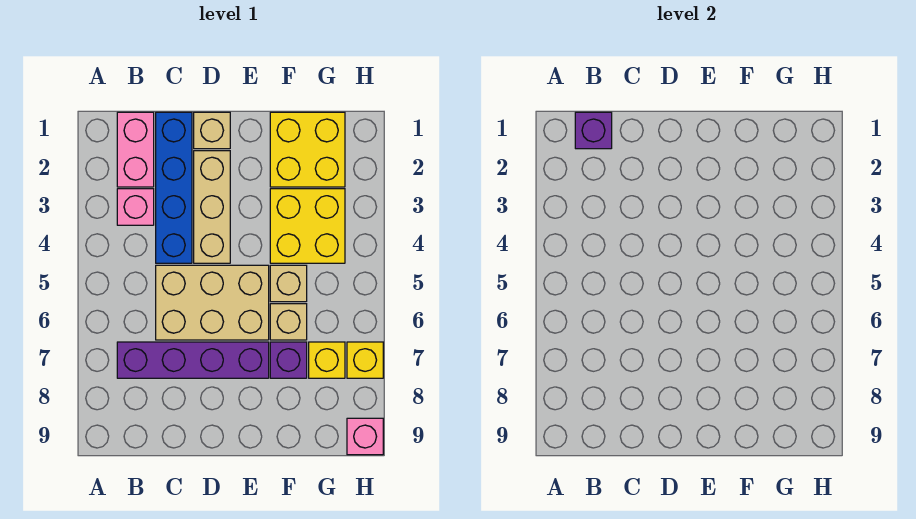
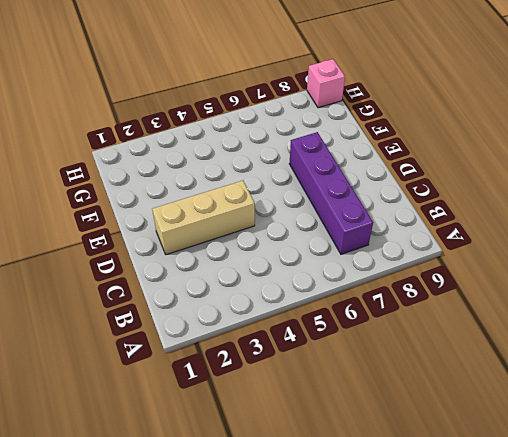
none -> pink 1x2 brick [117,112,154,187]
none -> pink 1x1 brick [117,189,154,225]
none -> blue 1x4 brick [156,112,192,263]

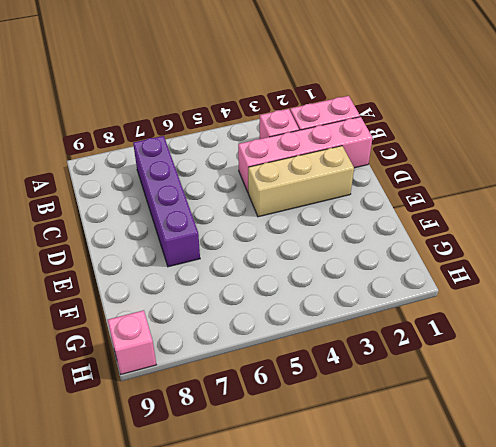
pink 1x4 brick [238,117,372,192] -> blue 1x4 brick [156,112,192,263]
none -> tan 2x3 brick [156,265,269,340]
none -> tan 1x1 brick [194,112,230,149]
none -> yellow 2x2 brick [270,112,345,187]

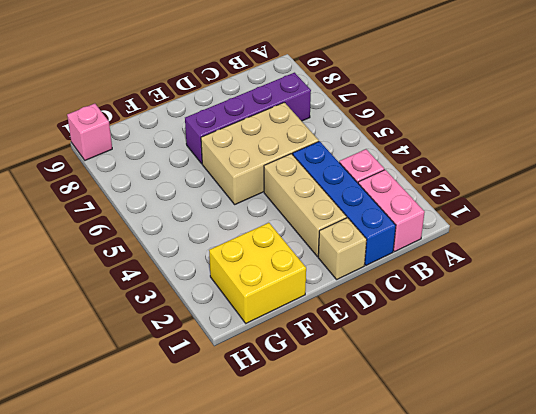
none -> yellow 2x2 brick [270,189,345,263]
none -> tan 1x1 brick [270,265,307,302]
none -> tan 1x1 brick [270,304,307,340]

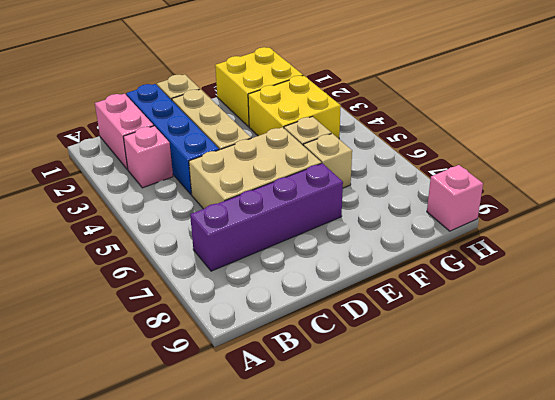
none -> purple 1x1 brick [270,342,307,378]
none -> yellow 1x1 brick [309,342,345,378]
none -> yellow 1x1 brick [347,342,383,378]

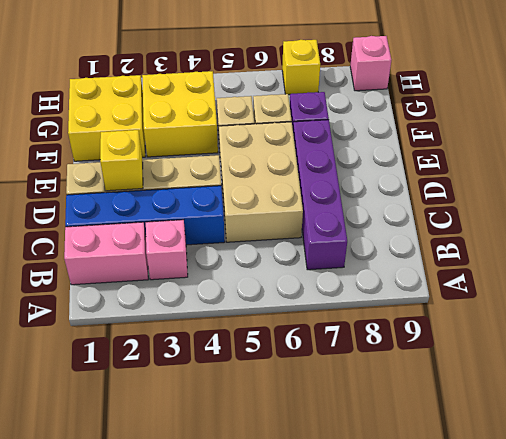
yellow 1x1 brick [100,130,143,191] -> yellow 1x1 brick moved to [309,342,345,378]
none -> purple 1x1 brick [575,112,612,149]

